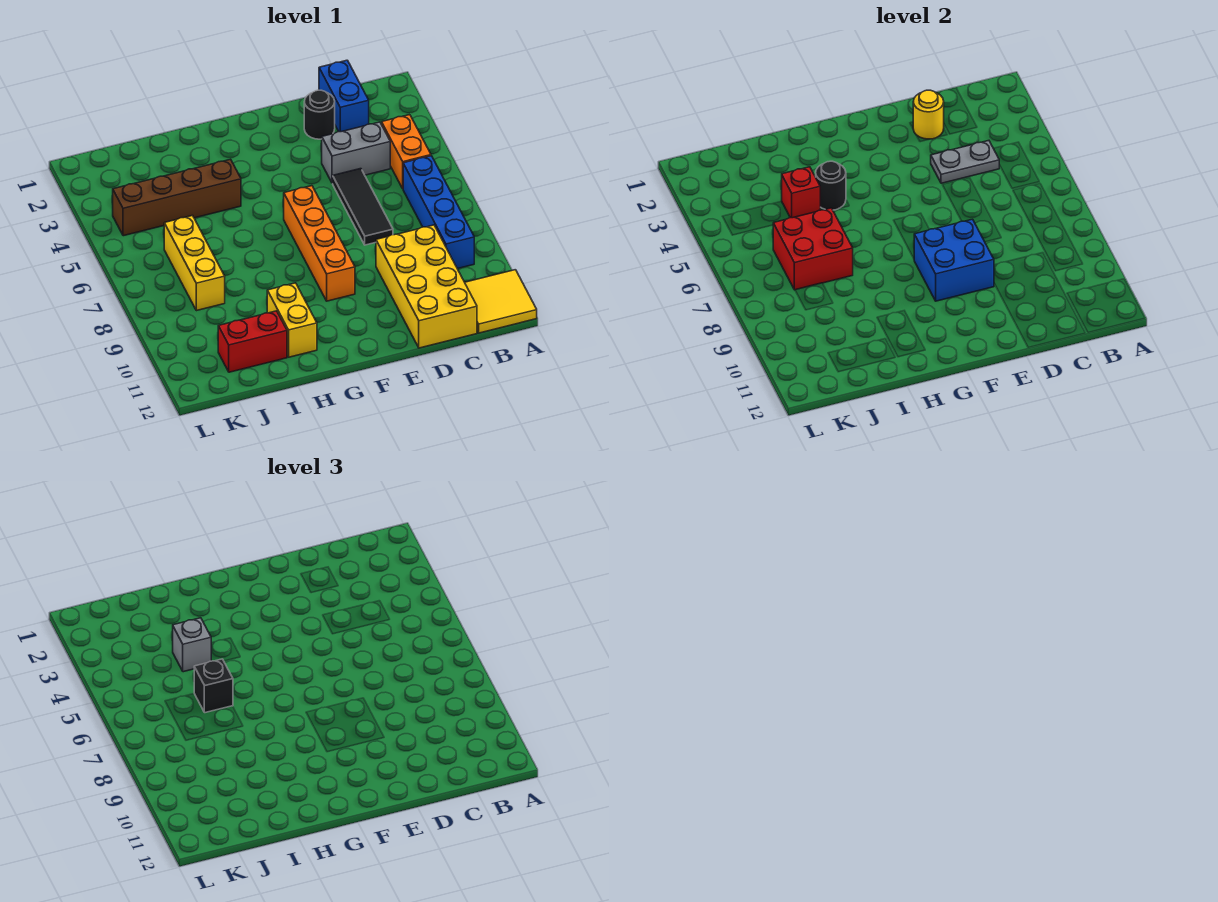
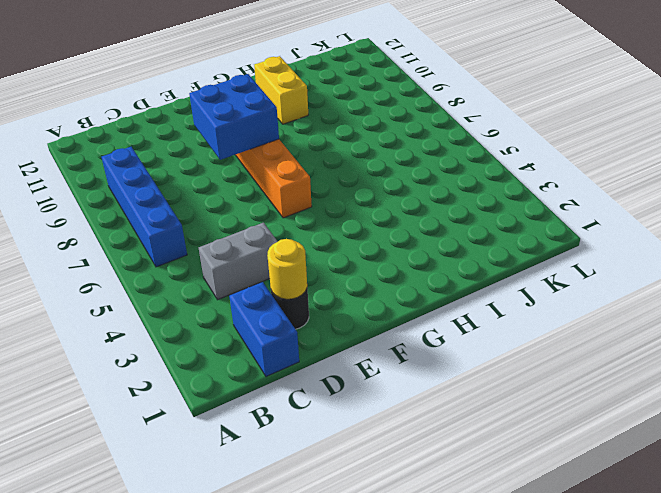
none -> yellow 2x2 tile [465,270,537,333]
none -> orange 1x2 brick [382,115,431,188]
none -> yellow 2x4 brick [376,225,477,348]

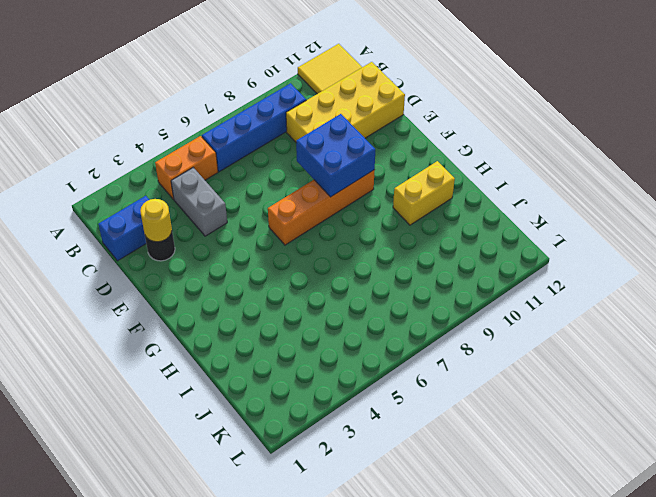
none -> black 1x3 tile [333,169,393,245]
none -> brown 1x4 brick [113,159,241,236]
none -> red 1x2 brick [218,311,287,372]

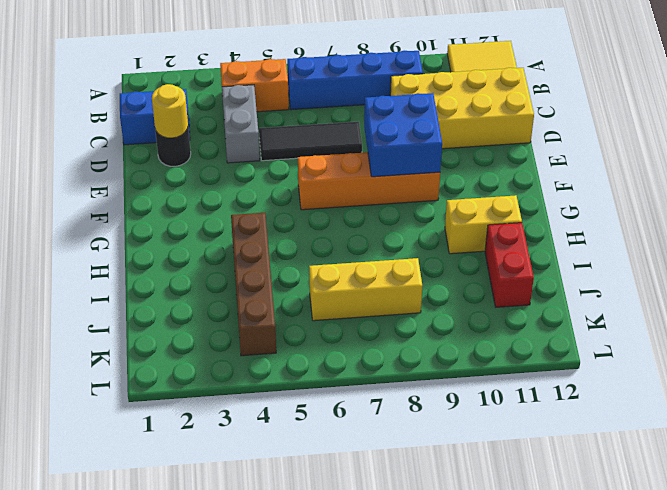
none -> grey 1x2 plate [931,141,999,183]
none -> black 1x1 round brick [816,161,846,210]
none -> red 1x1 brick [782,167,820,218]

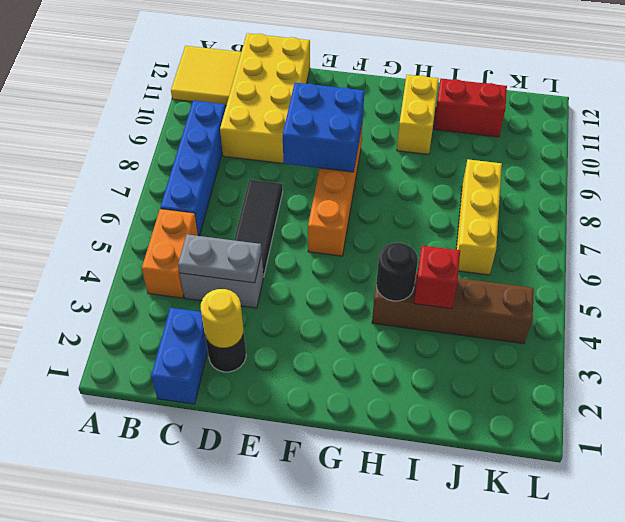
none -> red 2x2 brick [773,208,853,290]
none -> grey 1x1 brick [173,618,211,672]
none -> black 1x1 brick [194,659,233,713]

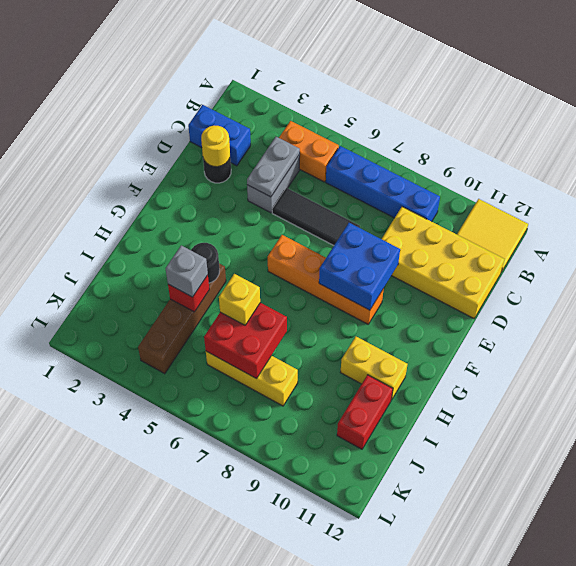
yellow 1x1 brick [219,274,260,325] -> black 1x1 brick [194,659,233,713]

